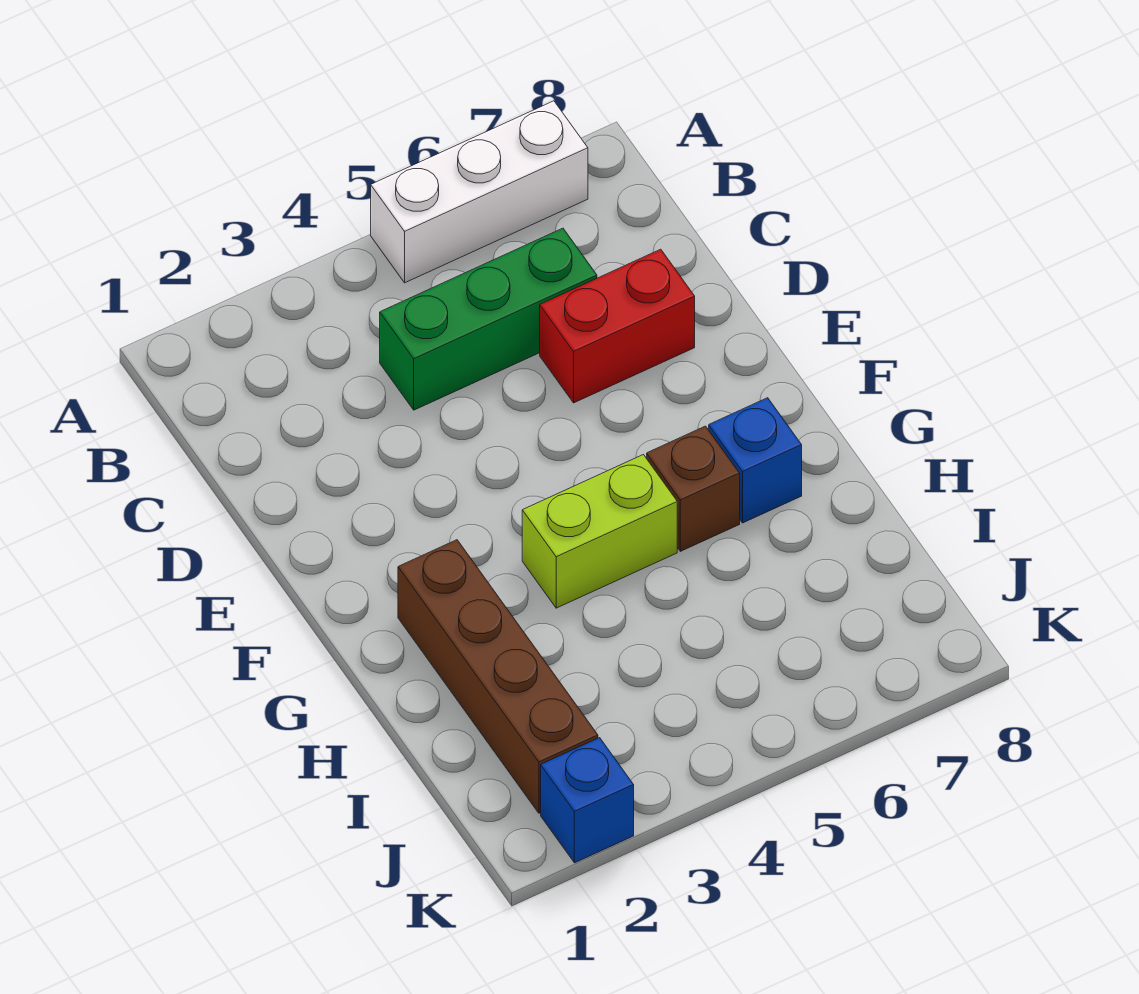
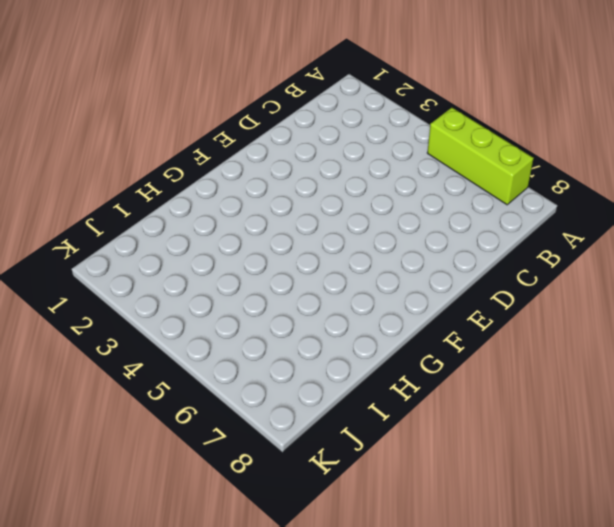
lime 1x3 brick [427,108,534,205] -> white 1x3 brick [371,101,588,283]
none -> green 1x3 brick [380,228,597,410]
none -> red 1x2 brick [540,249,695,403]

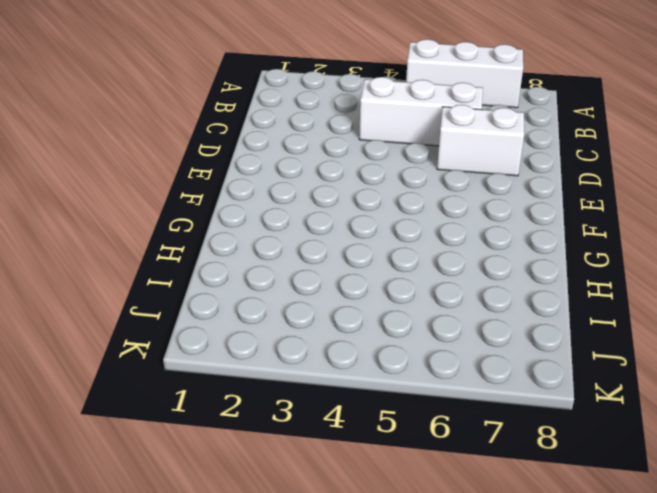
white 1x3 brick [359,77,483,146] -> green 1x3 brick [380,228,597,410]
white 1x2 brick [437,105,524,176] -> red 1x2 brick [540,249,695,403]
none -> brown 1x4 brick [398,540,598,813]
none -> lime 1x2 brick [522,455,677,608]

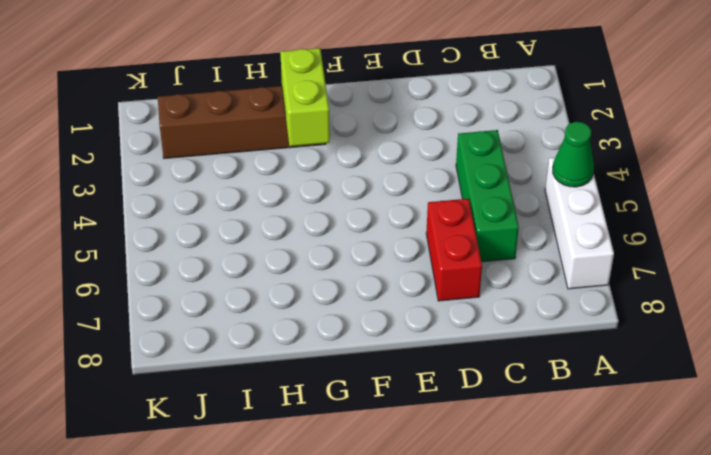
green 1x1 cone [553,122,594,187] -> none
lime 1x2 brick [280,48,330,146] -> lime 1x2 brick moved to [522,455,677,608]
none -> brown 1x1 brick [647,426,740,551]
none -> blue 1x1 brick [709,398,802,523]

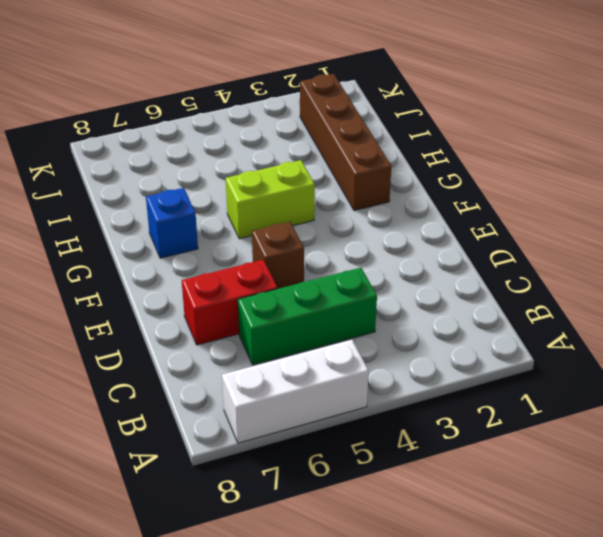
brown 1x1 brick [252,222,304,289] -> brown 1x1 brick moved to [647,426,740,551]
none -> blue 1x1 brick [541,738,634,863]

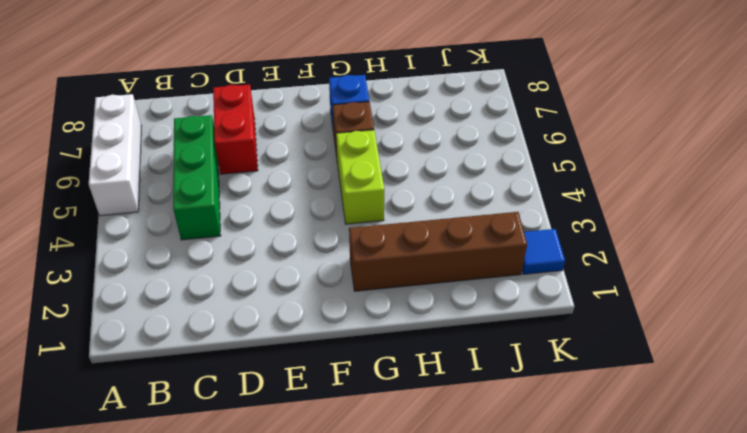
blue 1x1 tile [522,229,565,274] -> blue 1x1 brick [541,738,634,863]

